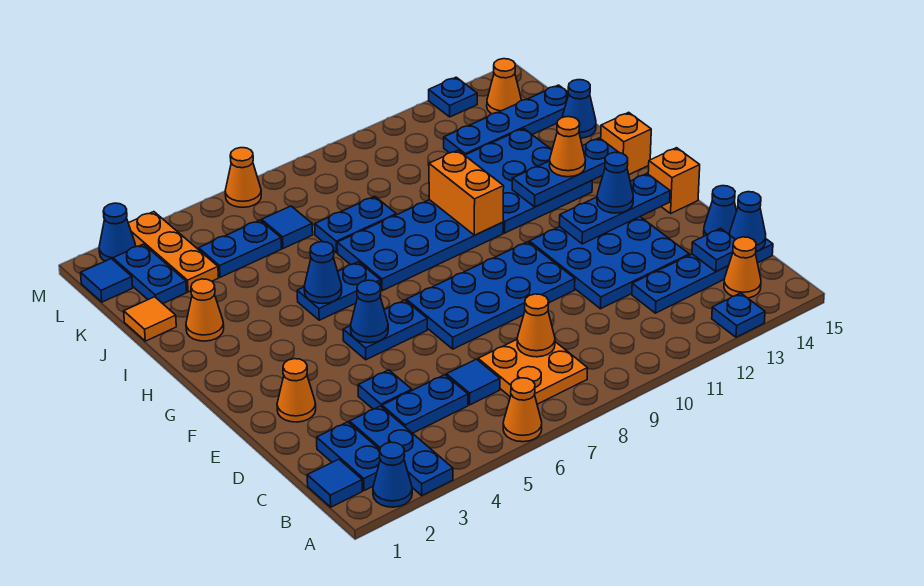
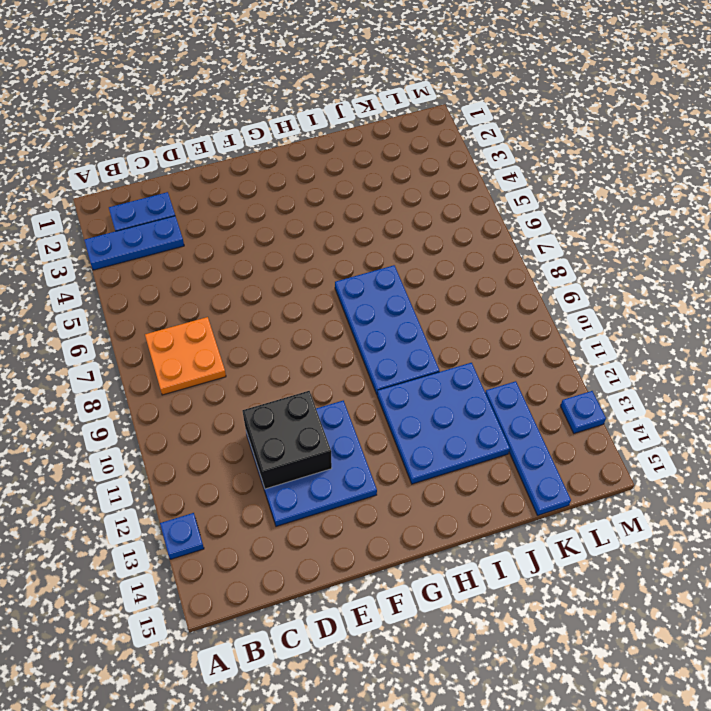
black 2x2 brick [242,391,332,489] -> none
none -> blue 1x1 cone [373,442,412,507]
none -> orange 1x1 cone [503,378,542,442]
none -> blue 1x1 tile [307,459,362,507]
none -> orange 1x1 cone [724,237,761,298]

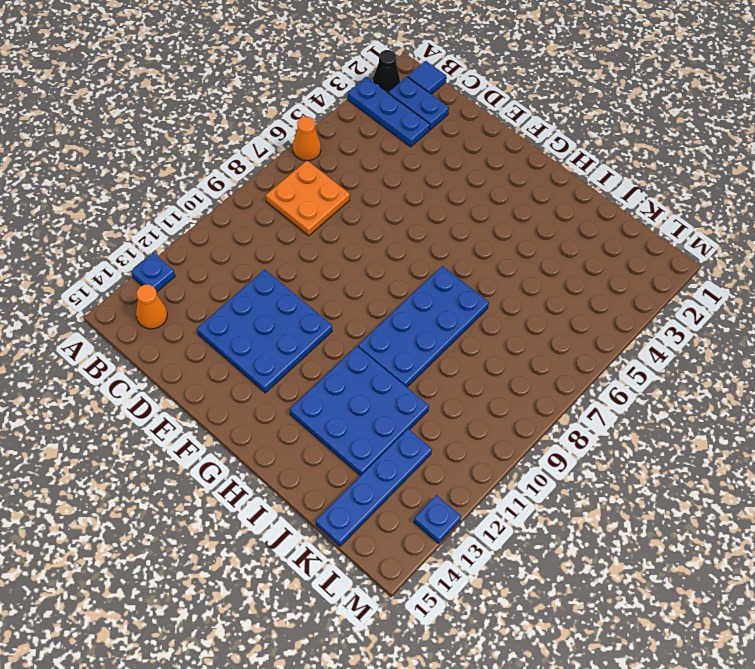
black 1x1 cone [373,50,400,93] -> blue 1x1 cone [373,442,412,507]
none -> blue 1x2 plate [382,375,468,433]
none -> blue 1x1 tile [446,359,500,405]
none -> blue 1x4 plate [632,239,773,313]
none -> blue 1x1 plate [358,370,412,409]

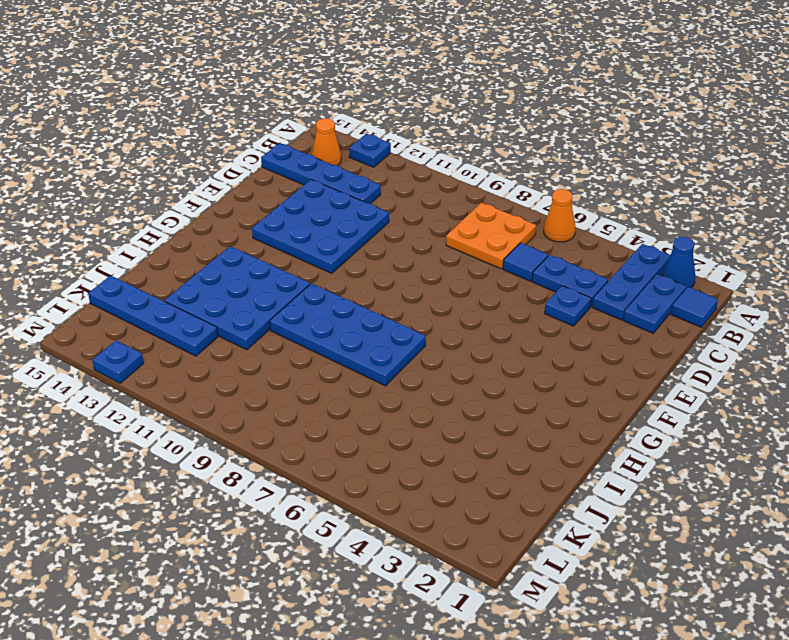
none -> blue 1x1 cone [704,186,736,236]
none -> orange 1x1 cone [277,359,316,422]
none -> blue 2x4 plate [406,242,575,349]
none -> blue 1x2 plate [343,300,427,360]

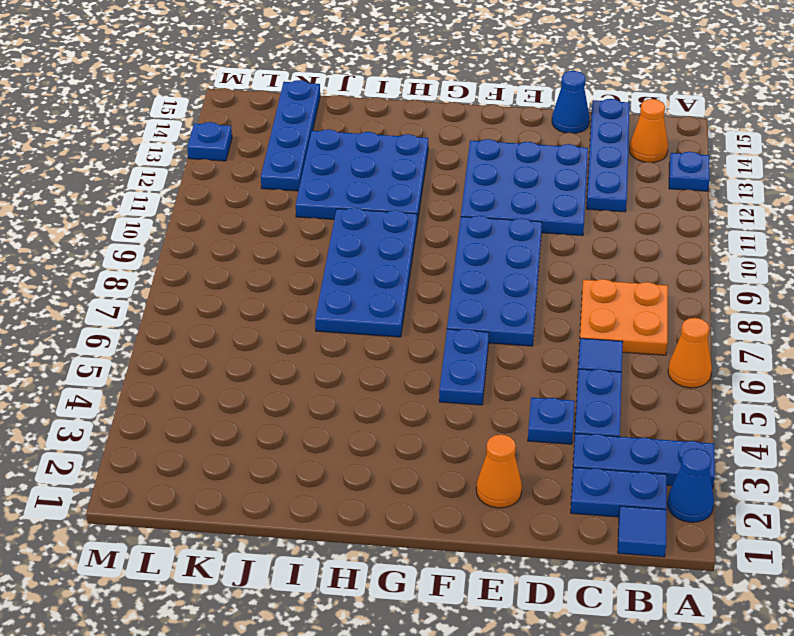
none -> orange 1x1 brick [648,148,700,213]
none -> blue 1x2 plate [297,262,381,320]
none -> orange 1x1 brick [601,112,651,174]
none -> orange 1x1 cone [186,279,224,341]

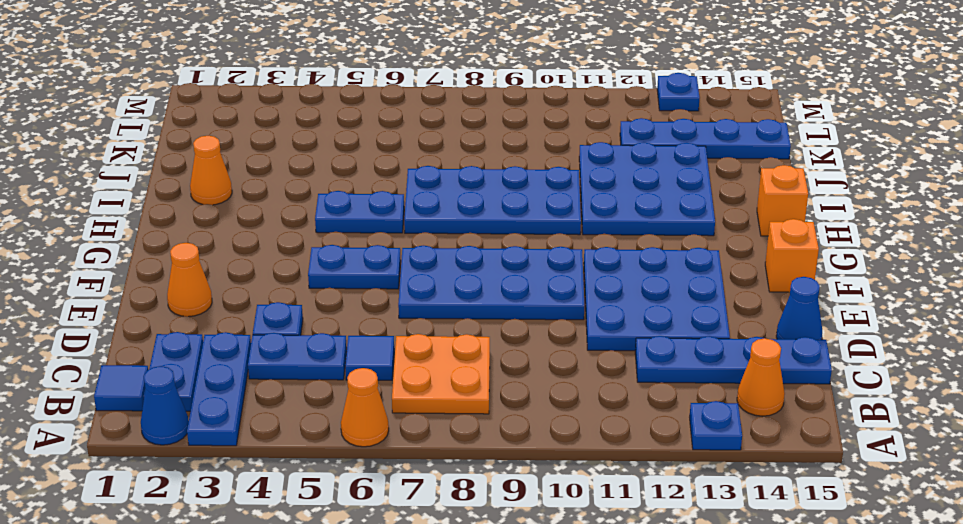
none -> orange 1x1 tile [124,297,176,341]
none -> blue 1x2 plate [315,196,396,253]
none -> blue 1x1 cone [562,80,596,138]
none -> blue 1x2 plate [113,244,187,304]

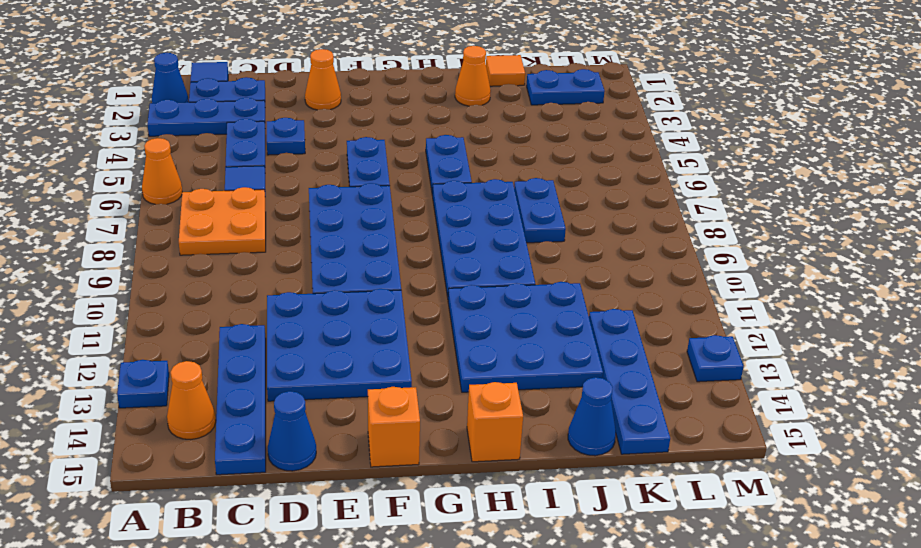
none -> orange 1x3 plate [128,212,219,292]
none -> blue 1x2 plate [199,220,282,277]
none -> blue 1x1 tile [262,206,313,248]
none -> blue 1x1 tile [81,259,133,302]

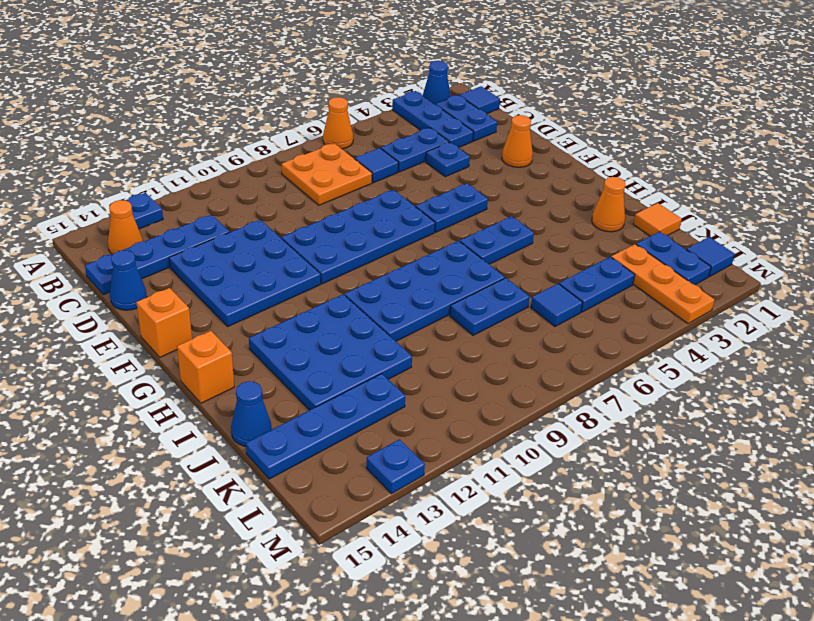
none -> orange 1x1 cone [487,59,522,114]
none -> blue 1x1 cone [99,203,136,261]
none -> orange 1x1 cone [225,148,261,207]
none -> orange 1x1 cone [517,294,555,357]

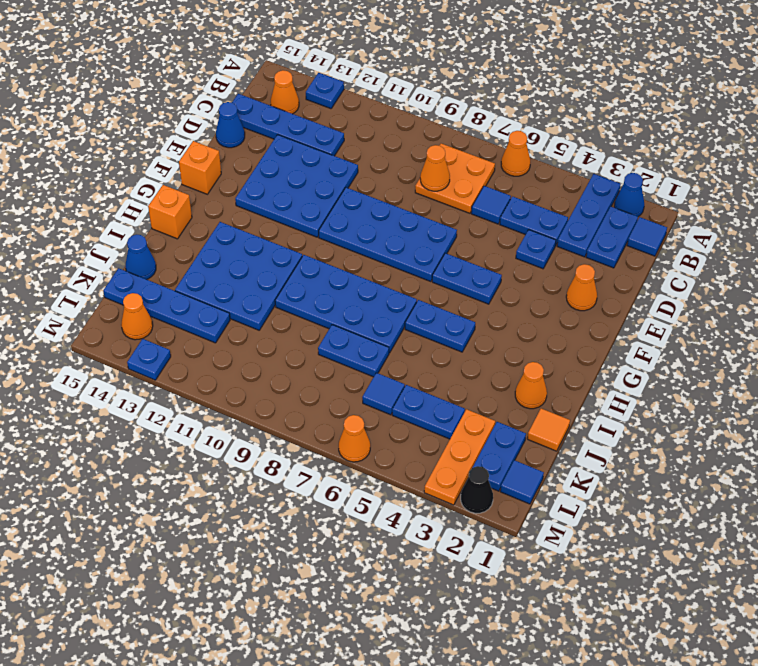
black 1x1 cone [461,466,493,513] -> blue 1x1 cone [99,203,136,261]
none -> blue 1x1 plate [692,228,735,272]
none -> blue 1x1 cone [729,192,766,251]
none -> blue 1x1 cone [351,280,388,343]
none -> blue 1x3 plate [559,174,670,244]

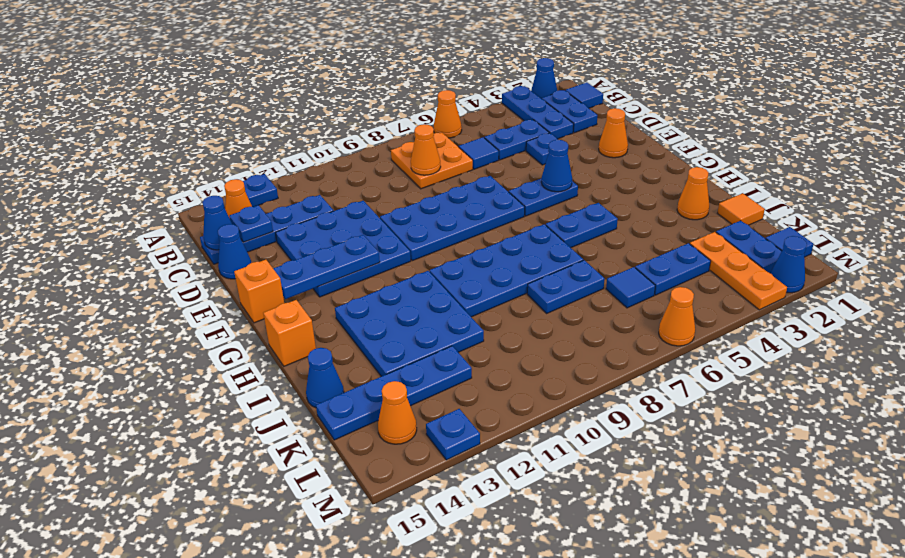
none -> blue 1x1 cone [304,242,342,304]
none -> orange 1x2 brick [429,150,504,235]
none -> blue 1x3 plate [512,138,619,207]
none -> blue 1x1 cone [597,152,633,213]

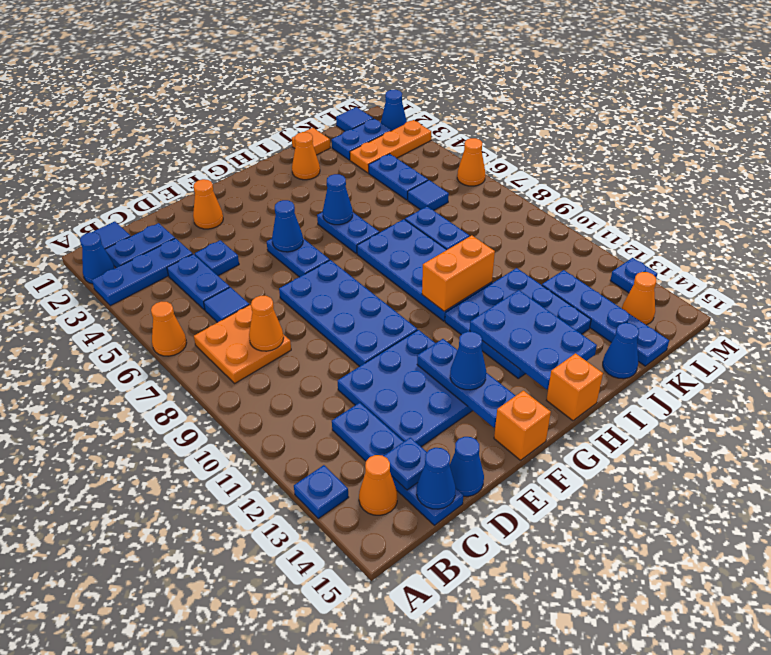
blue 2x3 plate [470,290,597,389] -> blue 1x3 plate [512,138,619,207]
none -> orange 1x1 cone [549,117,586,177]

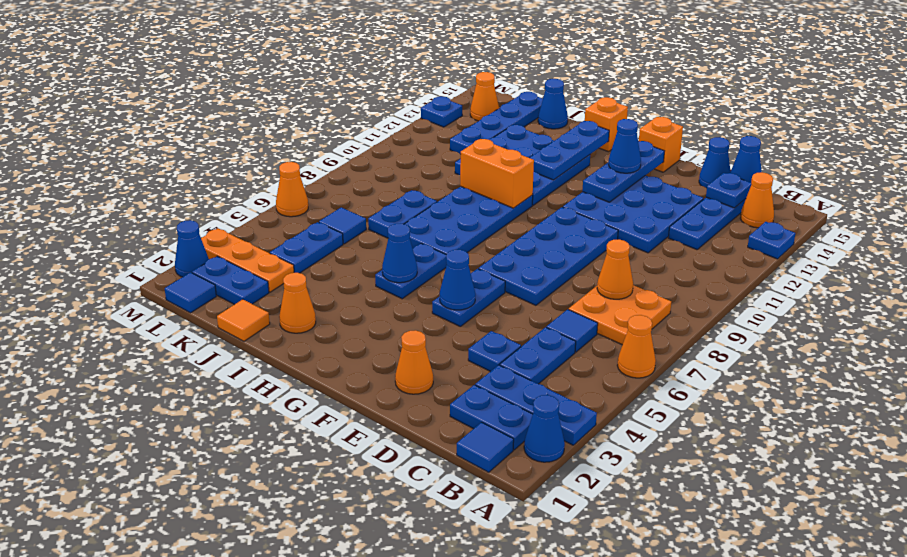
none -> orange 1x1 cone [549,117,586,177]

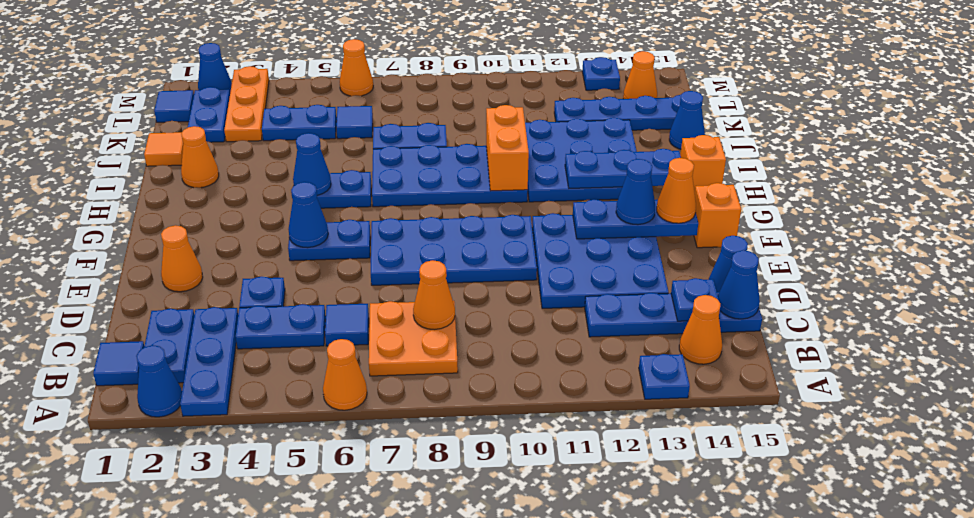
orange 1x1 cone [657,158,696,223] -> orange 1x1 cone moved to [549,117,586,177]

